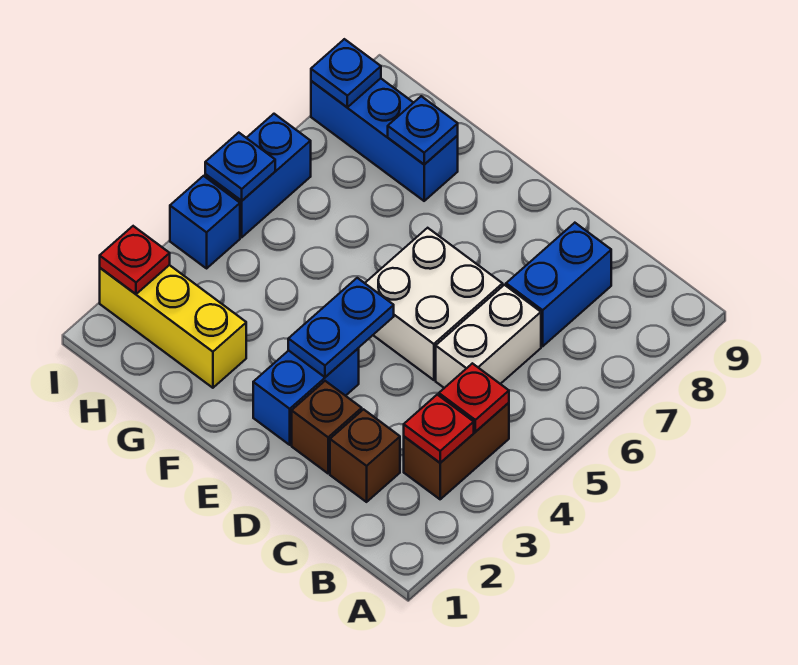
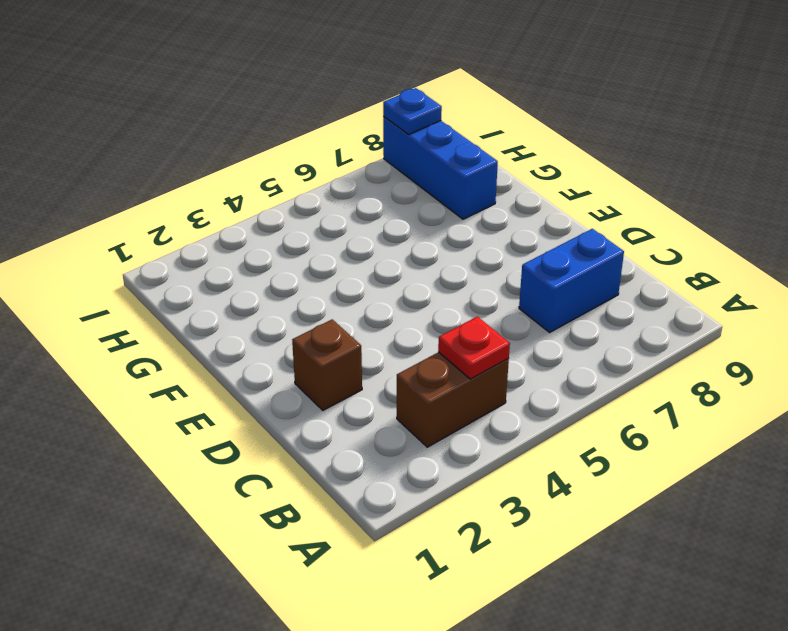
none -> brown 1x1 brick [330,409,400,502]
none -> white 1x2 brick [436,285,541,388]
none -> white 2x2 brick [365,228,503,380]

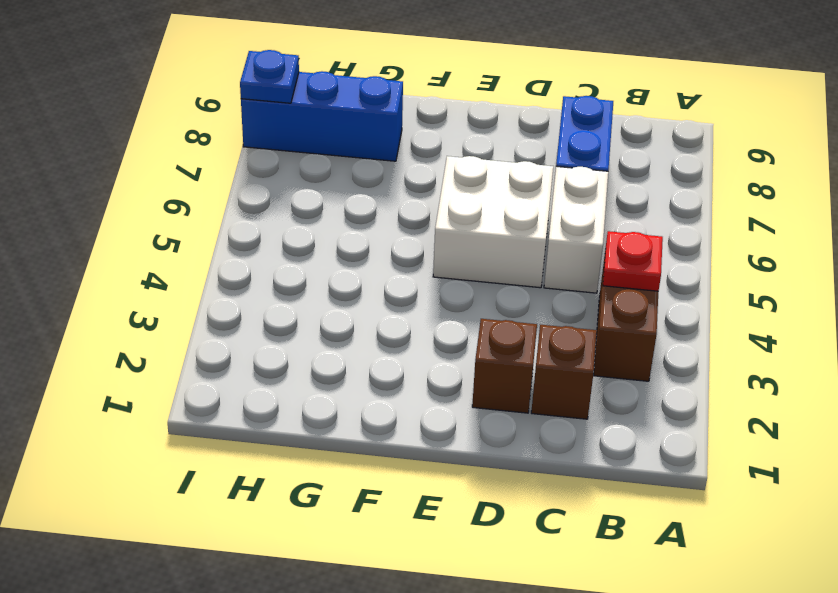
none -> blue 1x2 brick [253,348,359,445]
none -> yellow 1x3 brick [100,265,246,388]
none -> blue 1x1 brick [170,176,240,268]

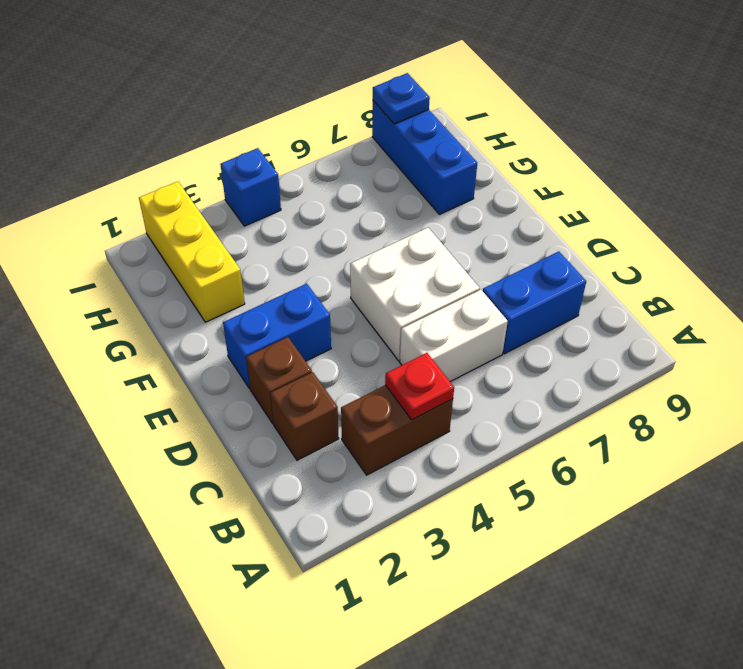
none -> blue 1x2 brick [205,114,311,237]
none -> red 1x1 plate [404,395,474,463]
none -> blue 1x2 plate [288,278,394,377]

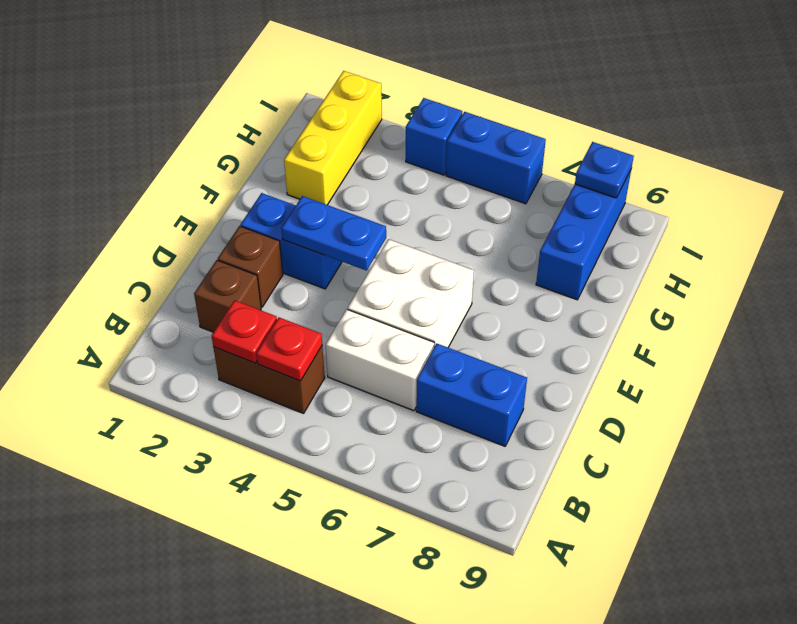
none -> blue 1x1 plate [388,96,458,164]
none -> red 1x1 plate [100,226,170,294]
none -> blue 1x1 plate [205,133,275,201]

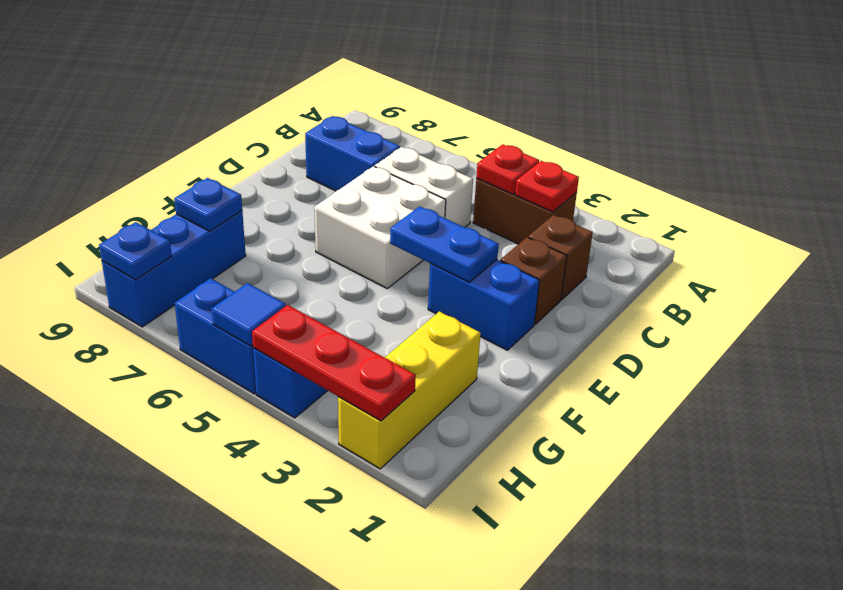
red 1x3 plate [252,305,416,421] -> red 1x1 plate [100,226,170,294]
blue 1x1 tile [212,283,286,346] -> blue 1x1 plate [205,133,275,201]

